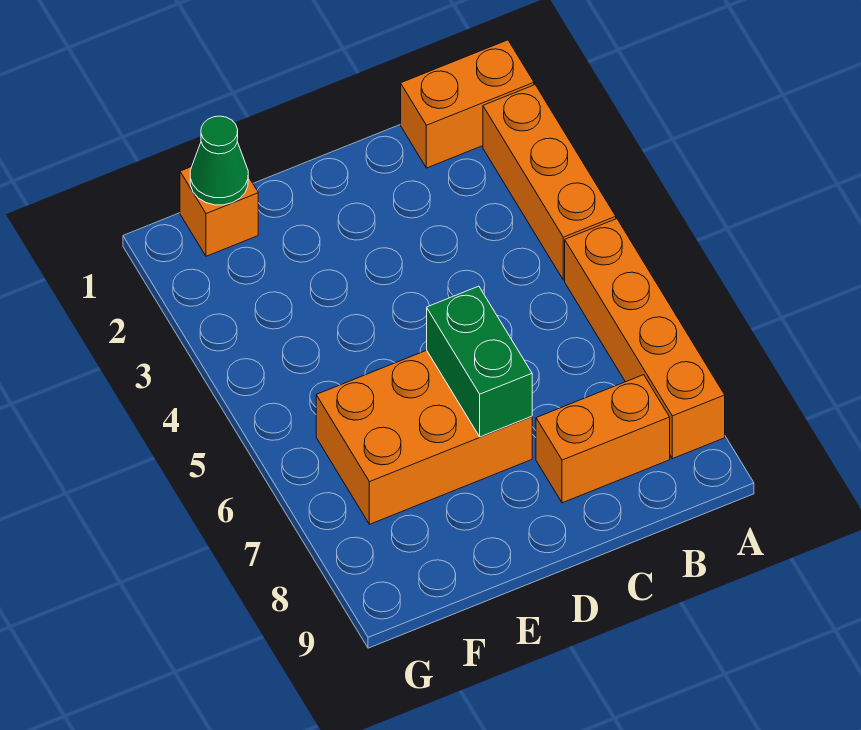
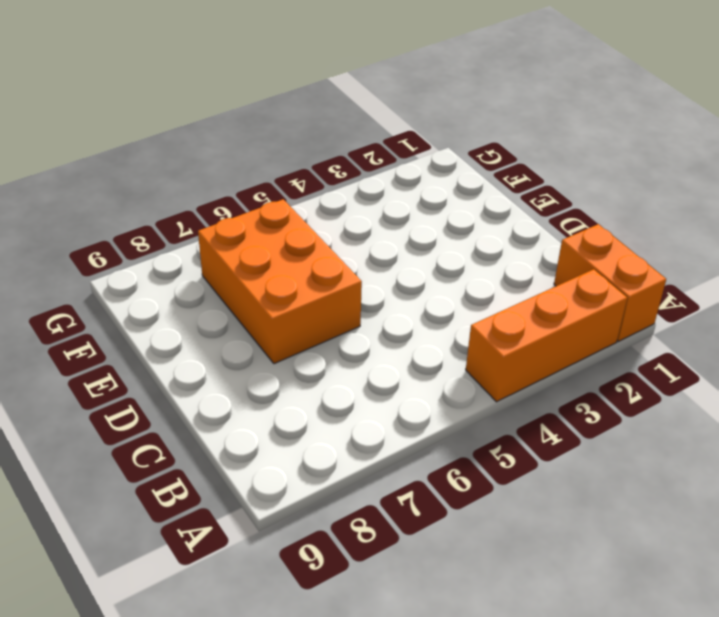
none -> orange 1x4 brick [565,219,725,459]
none -> orange 1x2 brick [536,375,670,503]

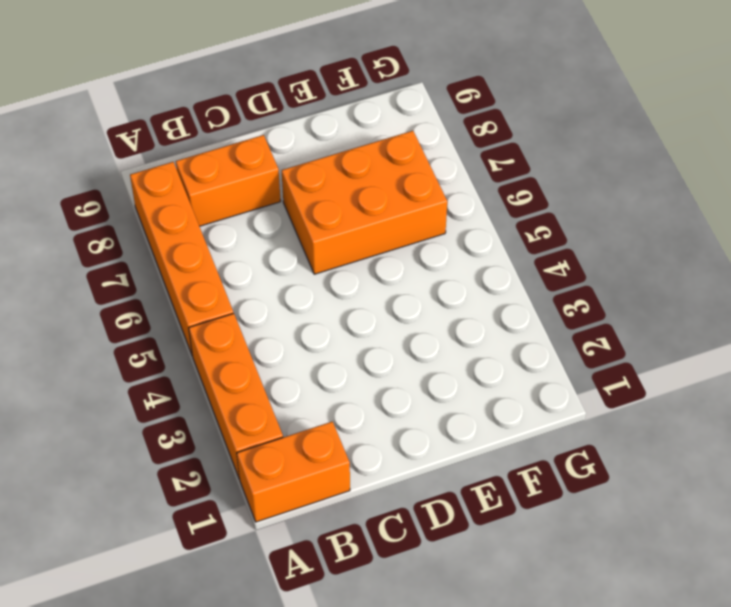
none -> orange 1x1 brick [180,167,258,256]
none -> green 1x2 brick [427,286,532,437]

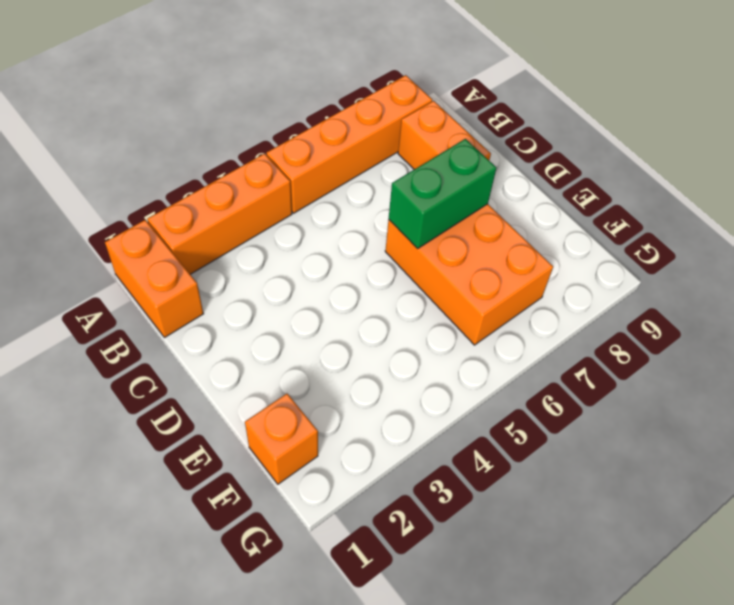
none -> green 1x1 cone [190,116,248,205]

